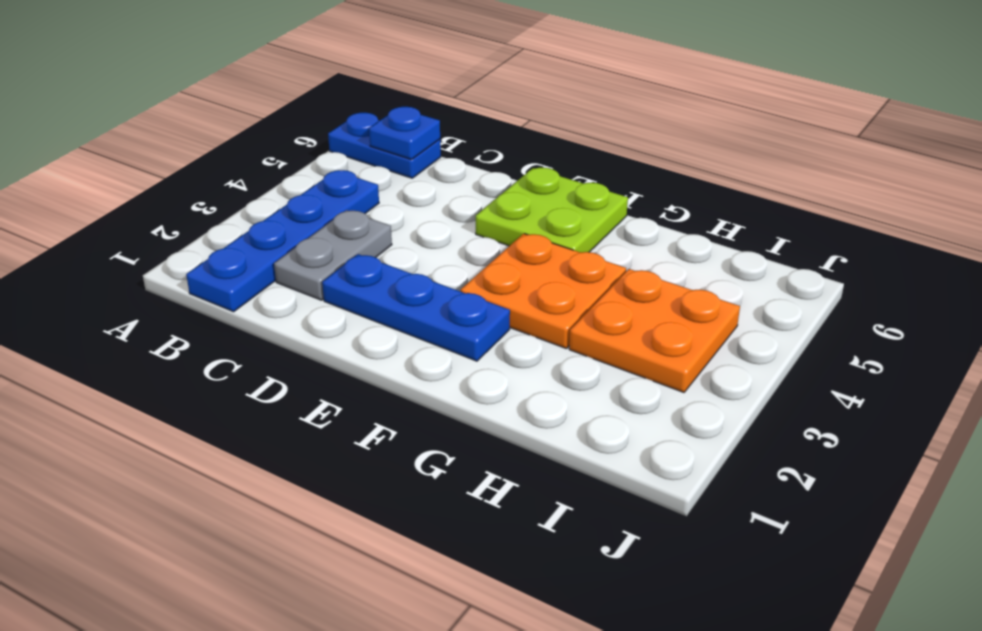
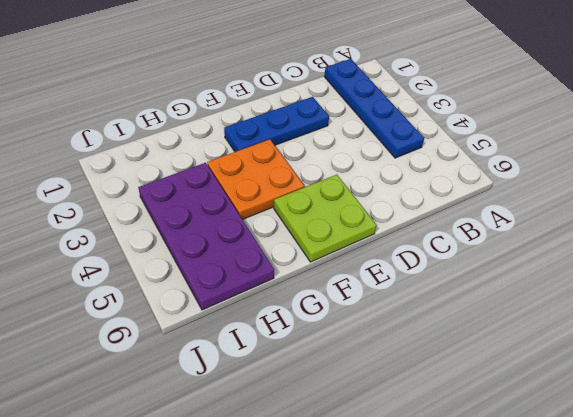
purple 2x4 plate [138,163,274,310] -> orange 2x2 plate [569,269,740,392]
none -> blue 1x2 plate [328,113,441,178]
none -> grey 1x2 plate [274,210,392,300]

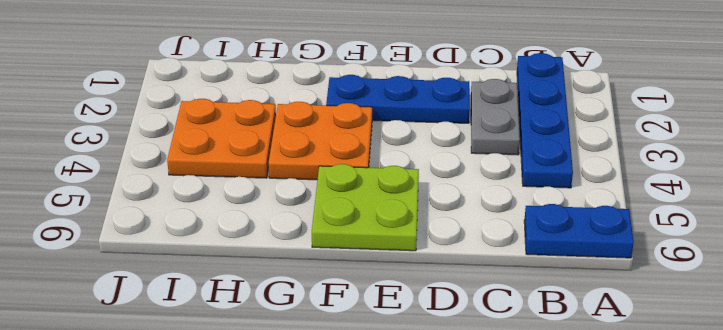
none -> blue 1x1 plate [369,107,440,160]

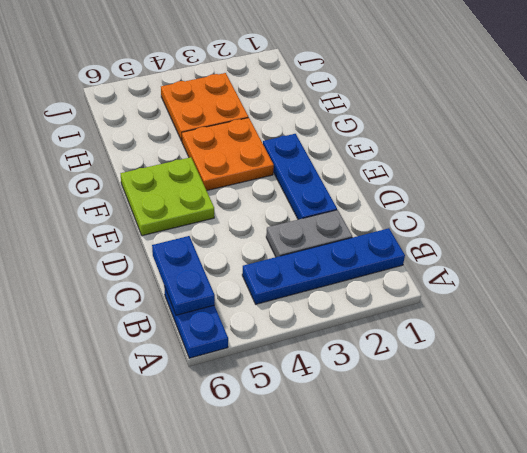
blue 1x2 plate [152,236,215,315] -> blue 1x1 plate [369,107,440,160]

